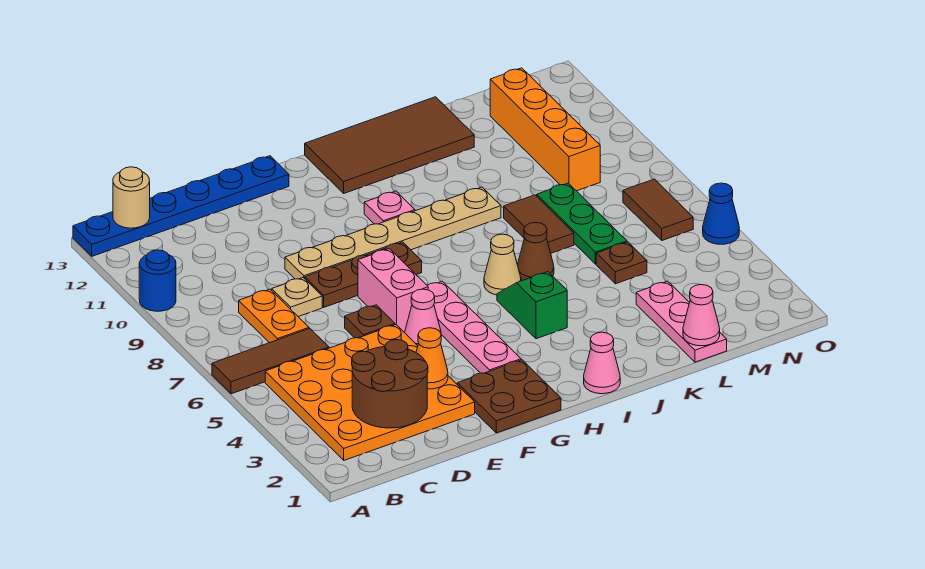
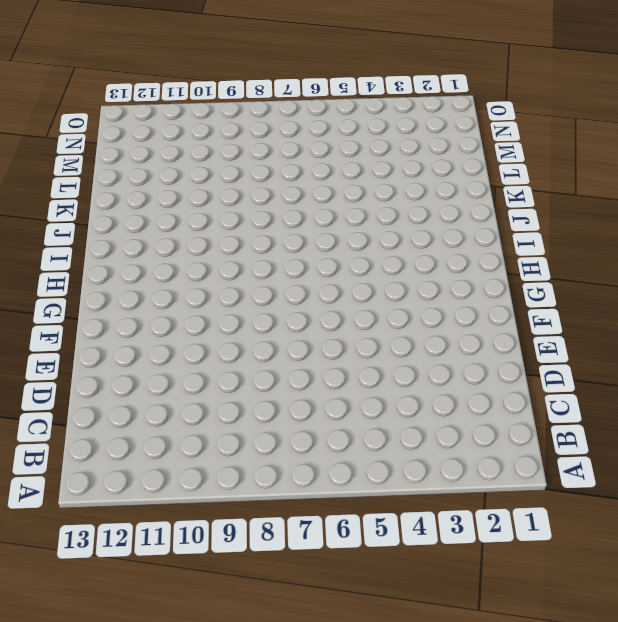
none -> brown 1x3 tile [212,329,329,394]
none -> blue 1x1 round brick [139,250,176,311]
none -> blue 1x6 plate [73,156,289,256]
none -> orange 4x4 plate [265,325,475,460]

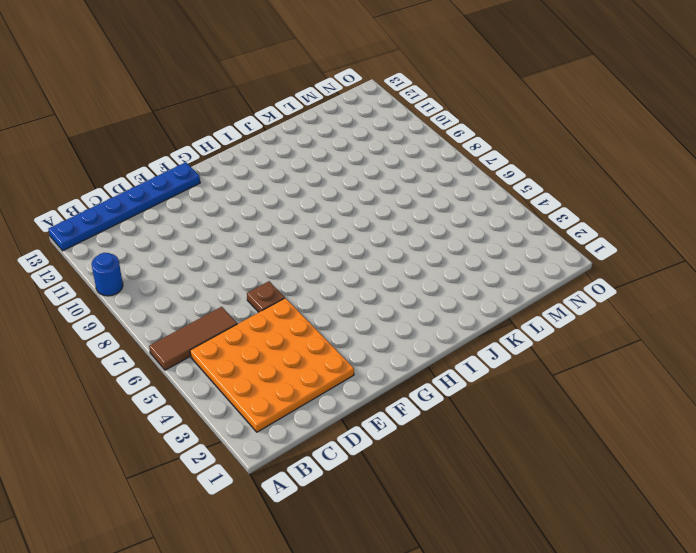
none -> orange 1x2 plate [239,289,309,343]
none -> tan 1x1 plate [272,278,322,317]
none -> brown 1x3 plate [305,242,422,307]
none -> tan 1x6 plate [285,187,501,279]

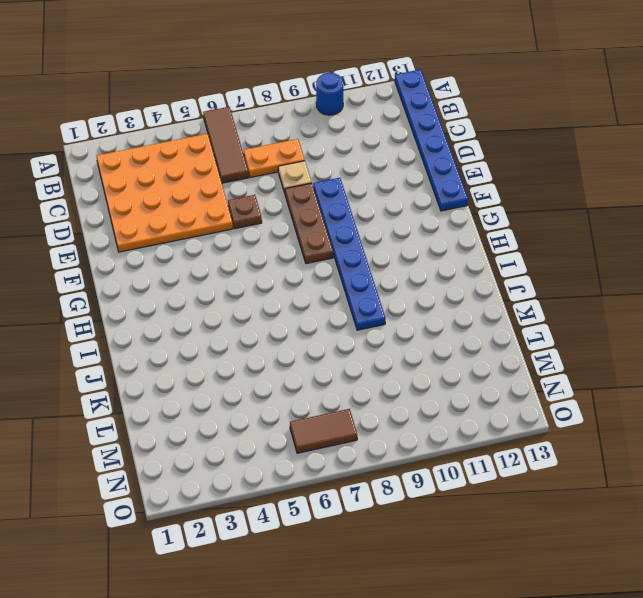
blue 1x6 plate [313,178,386,330] -> tan 1x6 plate [285,187,501,279]
none -> brown 2x2 plate [457,360,561,433]
none -> pink 1x1 cone [404,289,441,346]
none -> pink 1x2 brick [358,249,428,332]
none -> pink 1x4 plate [427,281,521,373]

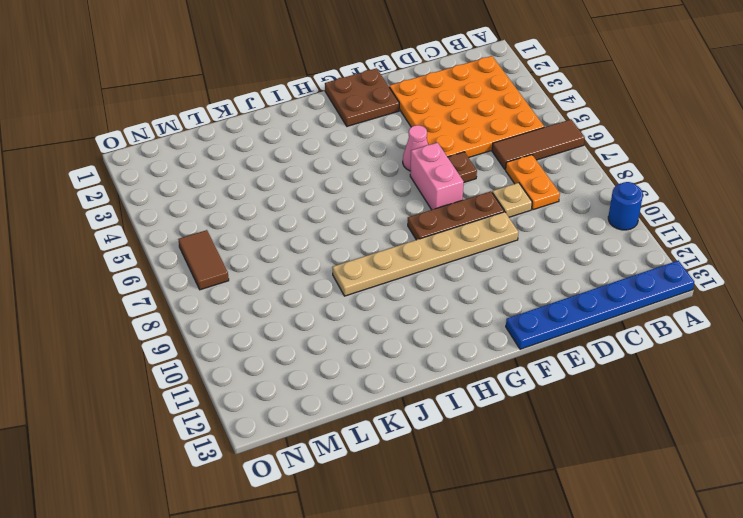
none -> pink 1x4 plate [427,281,521,373]
none -> pink 1x1 plate [364,191,415,224]
none -> brown 2x4 tile [305,97,474,193]
none -> pink 1x1 cone [584,332,620,394]

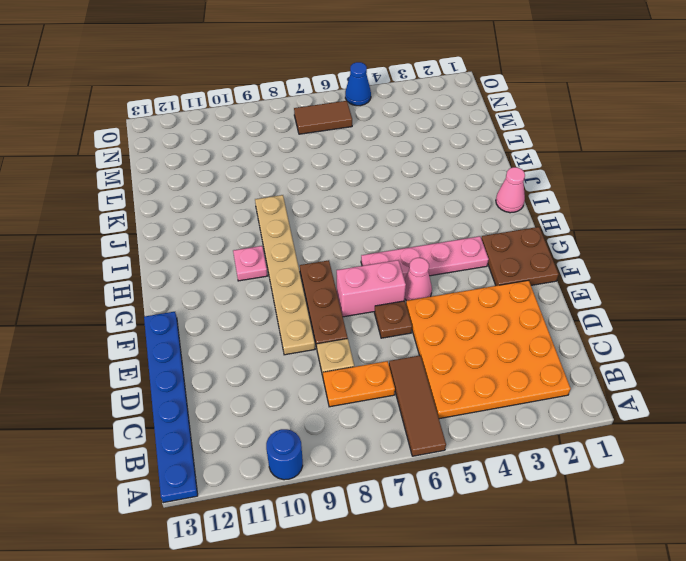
none -> brown 2x4 tile [305,97,474,193]
none -> green 1x2 slope [497,272,567,339]
none -> tan 1x1 cone [484,234,521,295]
none -> brown 1x1 cone [517,222,554,280]

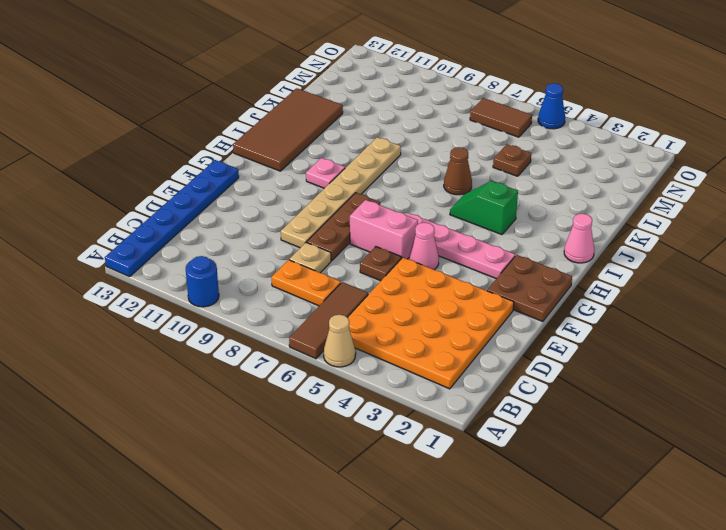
tan 1x1 cone [324,315,356,367] -> tan 1x1 cone moved to [484,234,521,295]
none -> brown 1x2 tile [504,195,574,253]
none -> pink 1x3 plate [636,281,727,362]
none -> green 1x3 plate [537,183,627,264]
none -> orange 1x4 brick [490,68,600,191]

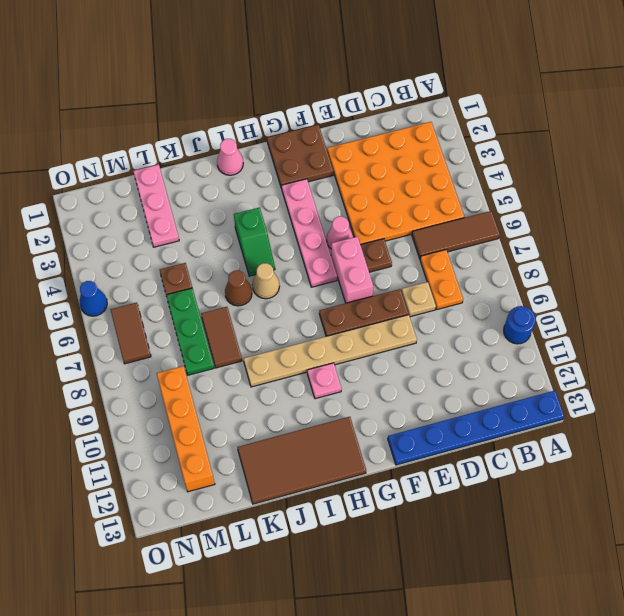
none -> tan 1x1 round brick [113,167,150,228]
none -> brown 2x2 round brick [352,340,428,428]
none -> orange 1x1 cone [416,328,448,389]
none -> pink 1x1 cone [683,285,720,346]

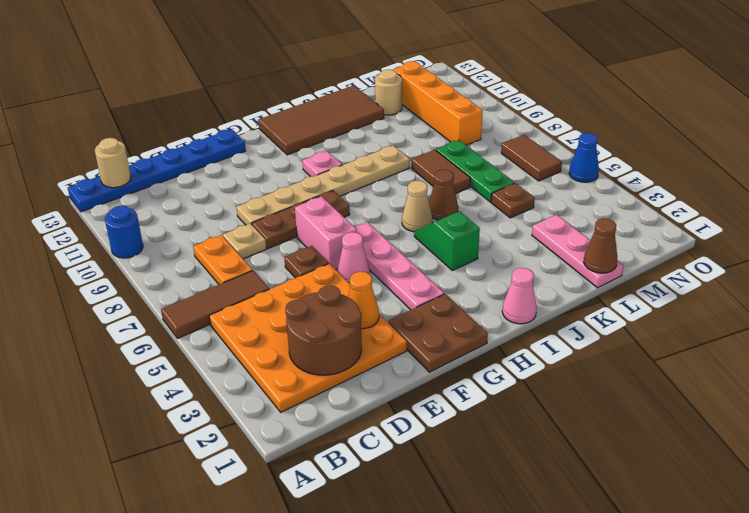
brown 1x1 cone [584,219,617,273] -> pink 1x1 cone [683,285,720,346]
tan 1x1 round brick [375,70,402,115] -> none

